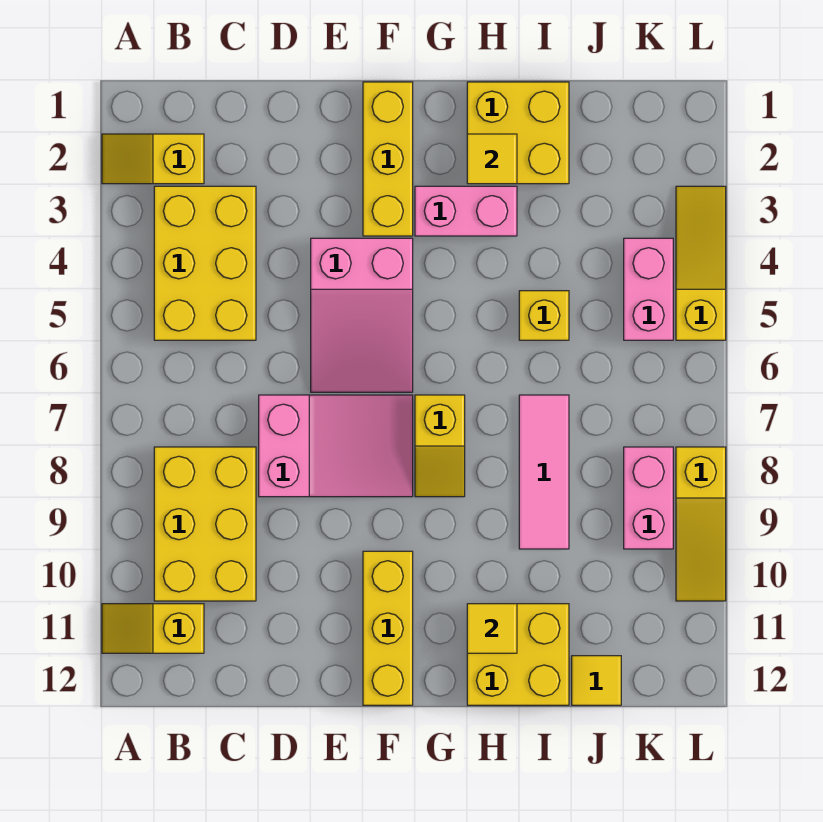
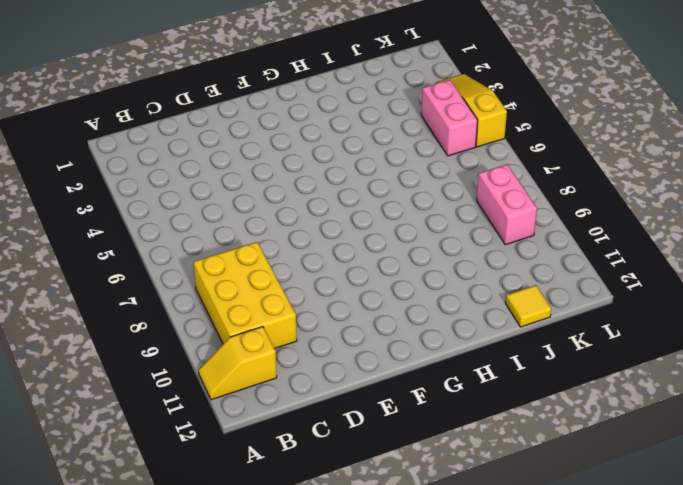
none -> yellow 1x2 slope [102,134,204,184]
none -> yellow 2x3 brick [154,186,256,340]
none -> pink 2x3 slope [259,395,413,497]

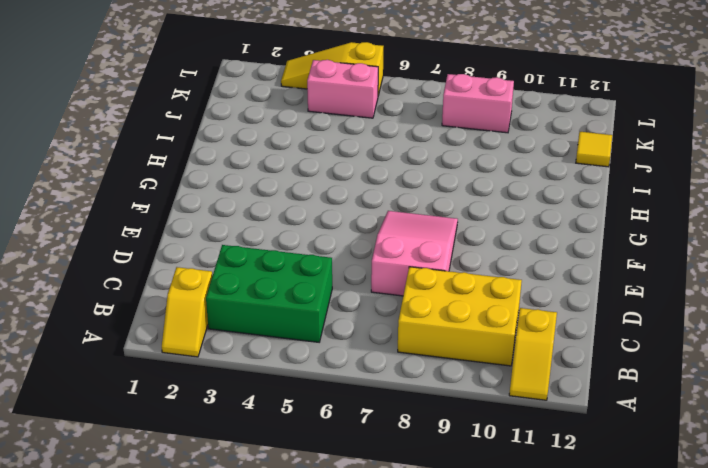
green 2x3 brick [206,245,332,342] -> yellow 2x3 brick [154,186,256,340]
none -> pink 2x3 slope [311,238,413,392]
none -> yellow 1x3 brick [363,82,413,236]
none -> yellow 1x3 brick [363,551,413,705]

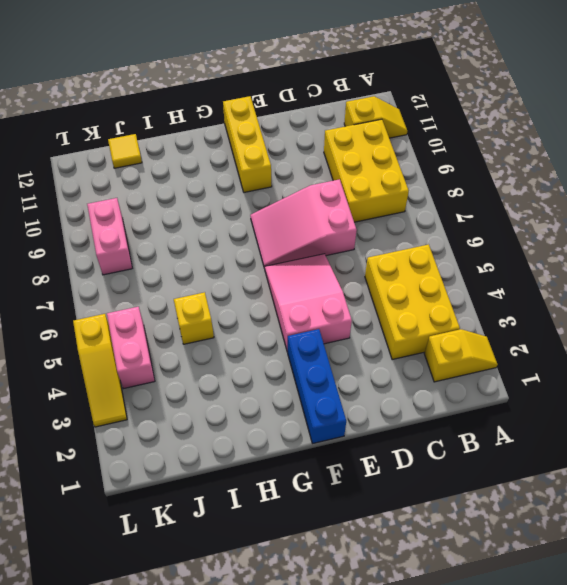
blue 1x3 brick [288,329,346,443] -> yellow 1x3 brick [363,82,413,236]
none -> pink 1x2 brick [415,186,517,236]
none -> yellow 1x2 slope [415,395,465,497]
none -> yellow 2x2 brick [467,82,569,184]

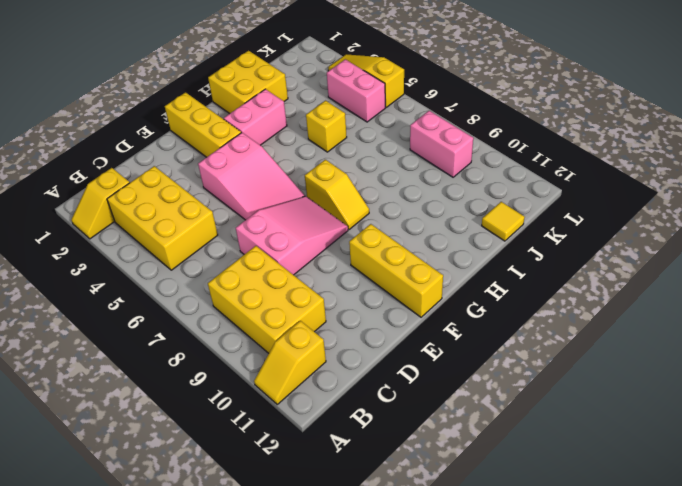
none -> yellow 2x2 brick [467,604,569,705]
none -> pink 1x3 tile [519,395,569,549]
none -> yellow 1x3 slope [676,447,726,601]

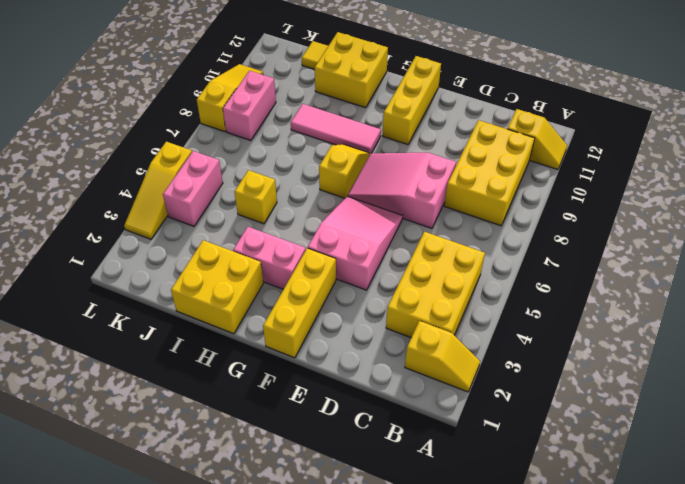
pink 1x3 tile [291,104,381,155] -> pink 1x3 tile turned to [519,395,569,549]
none -> yellow 1x1 tile [467,134,517,184]
none -> yellow 1x1 tile [467,604,517,653]

